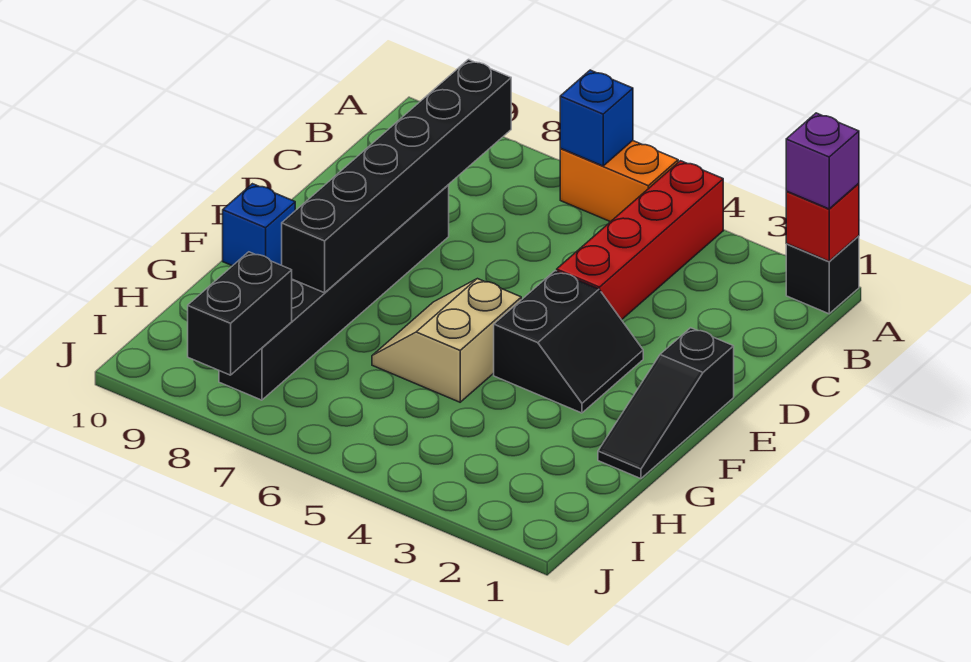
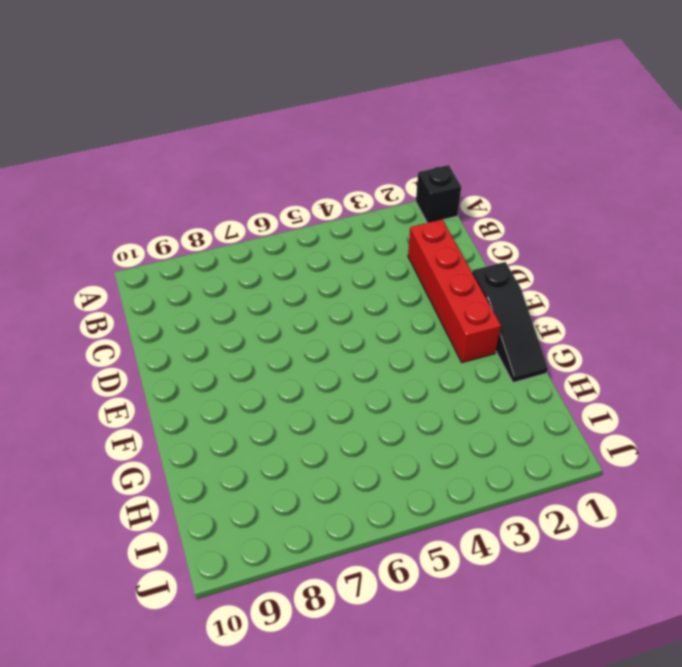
red 1x4 brick [408,219,501,363] -> red 1x4 brick moved to [557,161,723,320]
none -> orange 1x2 brick [560,141,678,222]
none -> black 1x6 brick [219,185,449,400]
none -> black 2x2 slope [494,271,643,413]

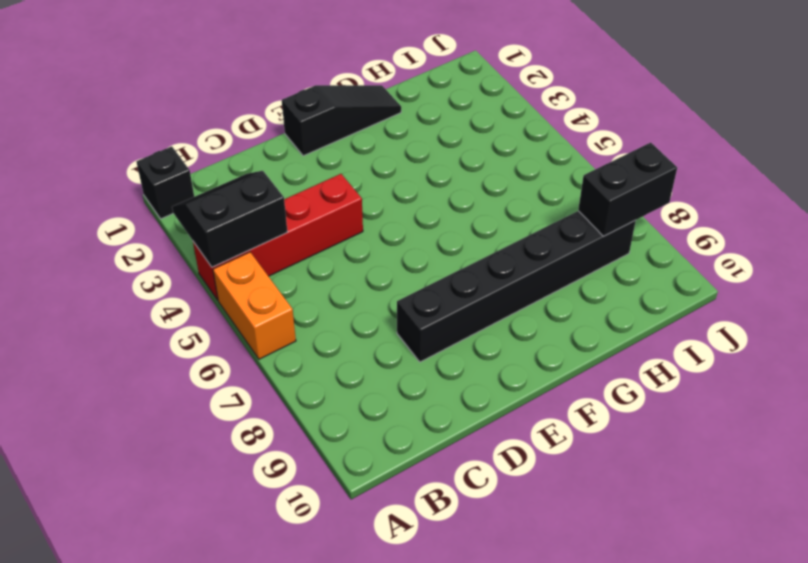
black 2x2 slope [172,171,287,267] -> black 2x2 slope moved to [494,271,643,413]
none -> tan 2x2 slope [372,279,521,402]
none -> blue 1x1 brick [223,184,295,266]
none -> red 1x1 brick [786,183,859,261]

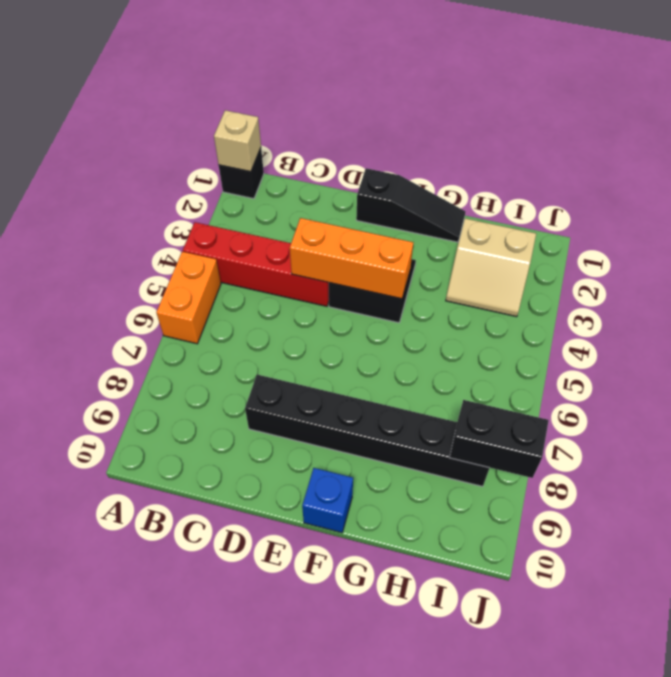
tan 1x1 brick [214,110,261,172] -> red 1x1 brick [786,183,859,261]
orange 1x3 brick [290,218,413,299] -> none
tan 2x2 slope [446,218,536,317] -> tan 2x2 slope moved to [372,279,521,402]
none -> blue 1x1 brick [560,70,633,166]
none -> black 1x6 brick [282,60,511,293]
none -> purple 1x1 brick [786,113,859,209]

